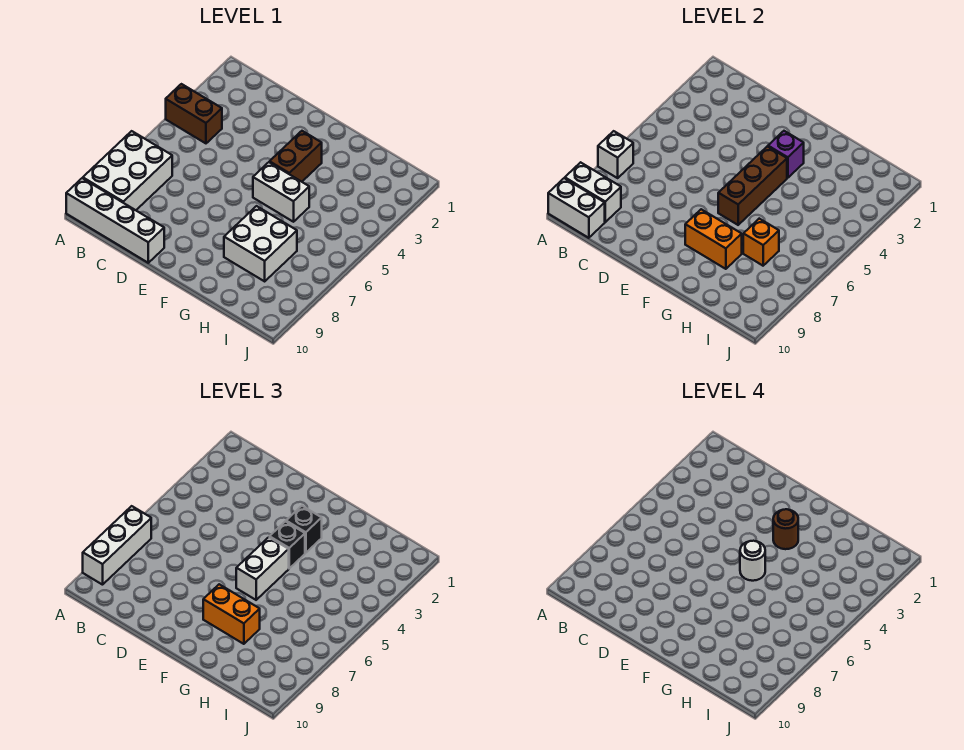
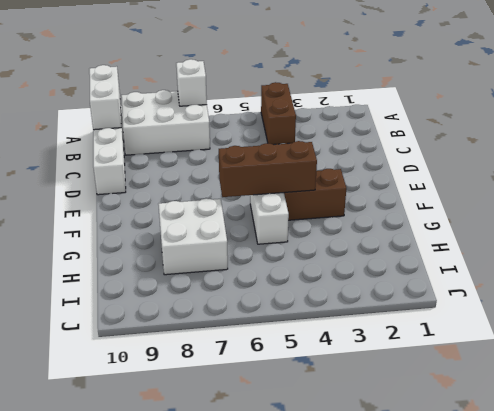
none -> white 1x2 brick [565,162,621,222]
none -> purple 1x1 brick [768,131,804,178]
none -> orange 1x2 brick [685,209,742,269]

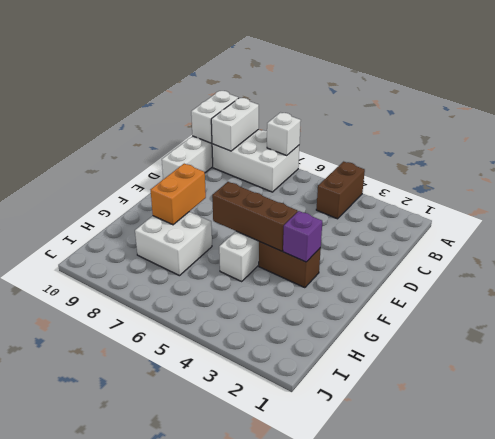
none -> orange 1x1 brick [743,219,779,266]
none -> white 1x3 brick [83,506,151,585]
none -> black 1x1 brick [286,506,322,553]

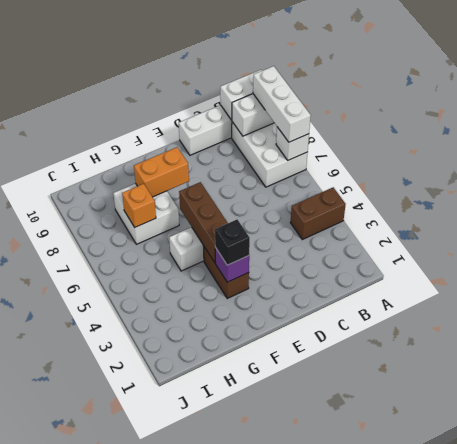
none -> black 1x1 brick [270,521,305,568]
none -> white 1x2 brick [236,537,289,600]
none -> orange 1x2 brick [203,584,260,644]

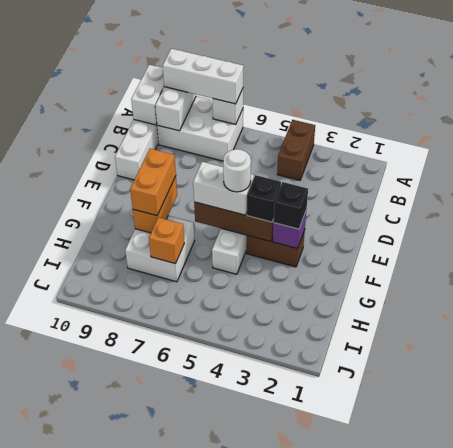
none -> brown 1x1 round brick [773,509,798,549]

